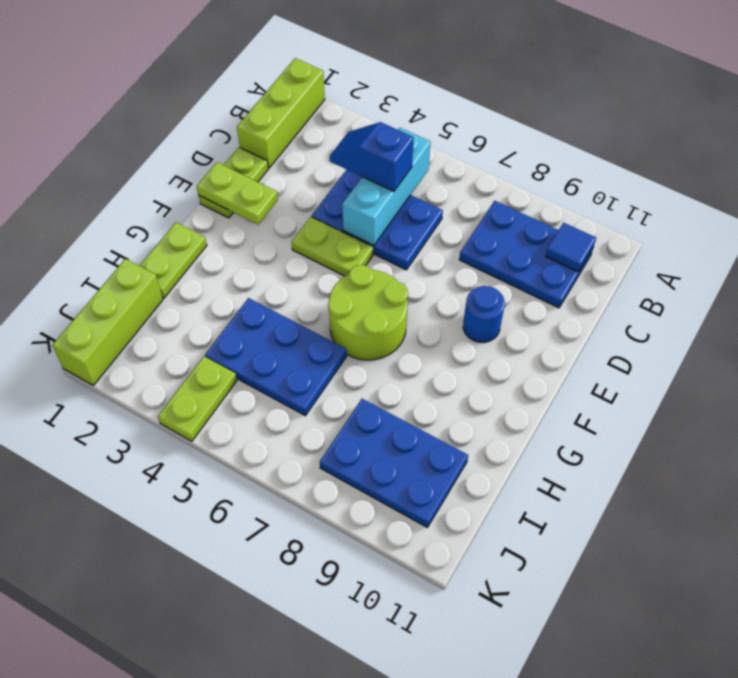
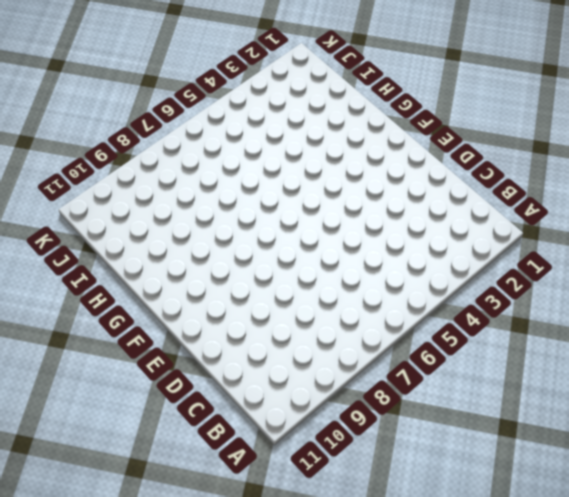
none -> lime 1x3 brick [237,58,325,168]
none -> blue 2x3 plate [459,201,593,308]
none -> blue 2x3 plate [312,170,443,270]

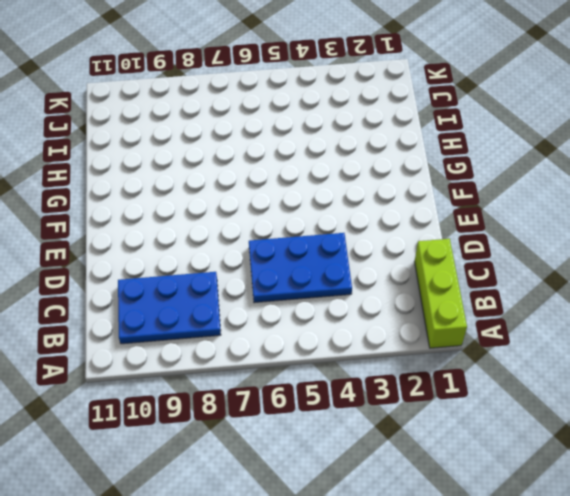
none -> lime 1x2 plate [199,147,268,218]
none -> lime 1x2 plate [292,217,373,276]
none -> blue 1x1 round brick [463,286,505,342]

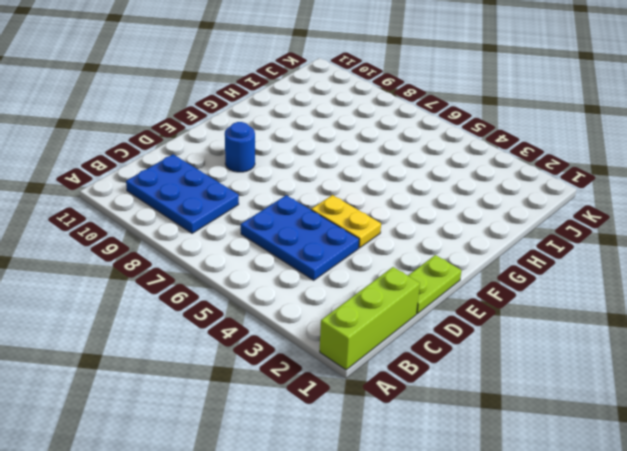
yellow 1x2 plate [311,195,381,248] -> lime 1x2 plate [292,217,373,276]
none -> lime 2x2 round brick [328,265,408,360]
none -> lime 1x2 plate [140,222,207,298]
none -> blue 2x3 plate [205,298,347,416]

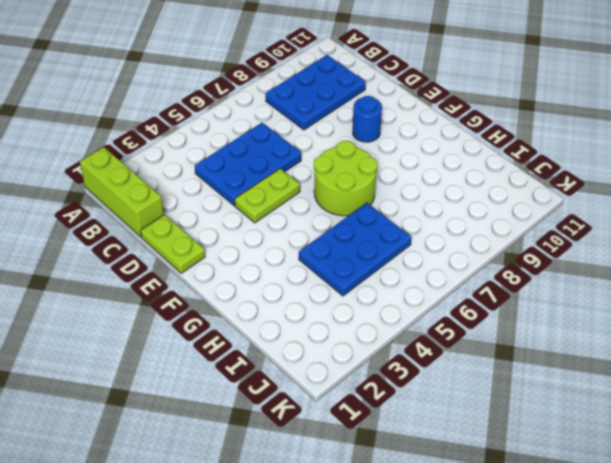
none -> lime 1x2 plate [140,222,207,298]
none -> lime 1x3 brick [52,259,163,385]
none -> blue 2x3 plate [320,399,468,528]

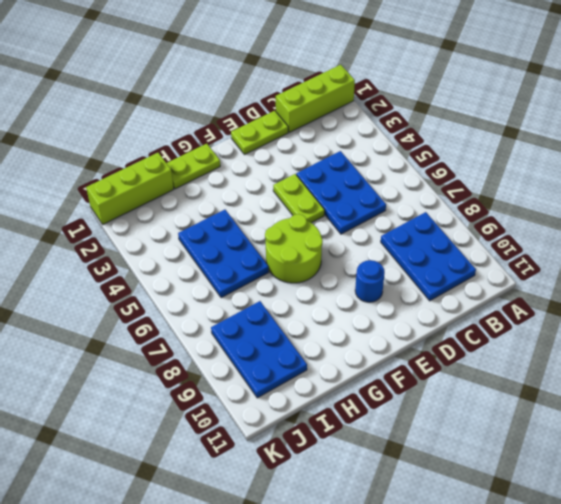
none -> lime 1x2 plate [158,357,237,441]
none -> cyan 1x3 brick [342,128,431,245]
none -> blue 1x1 tile [546,223,596,272]

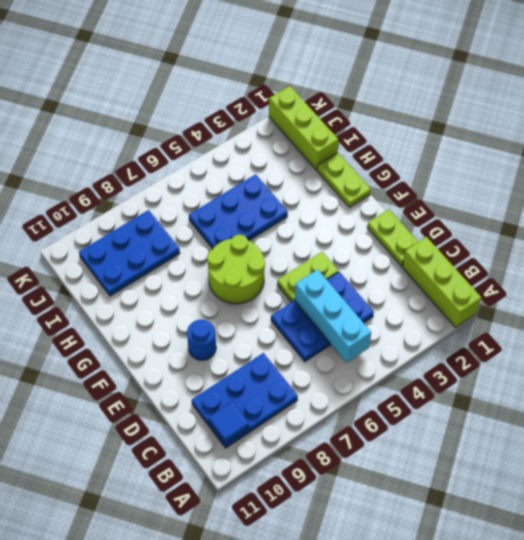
none -> lime 1x2 plate [158,357,237,441]
none -> lime 1x2 plate [197,162,278,224]
none -> blue 1x2 slope [330,122,414,192]

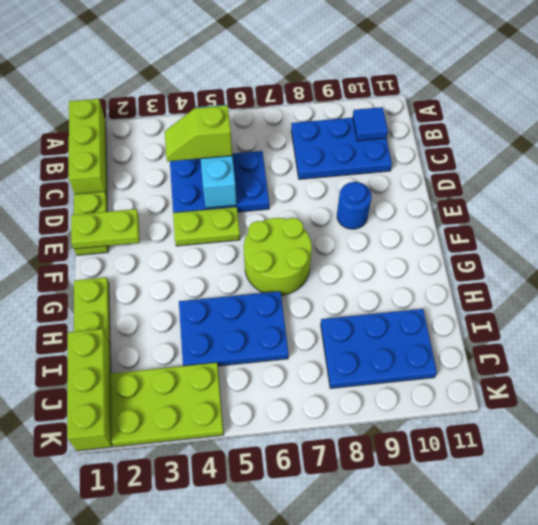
lime 1x2 slope [165,105,232,162] -> blue 1x2 slope [330,122,414,192]
lime 2x3 plate [110,363,224,447] -> lime 1x2 plate [158,357,237,441]

